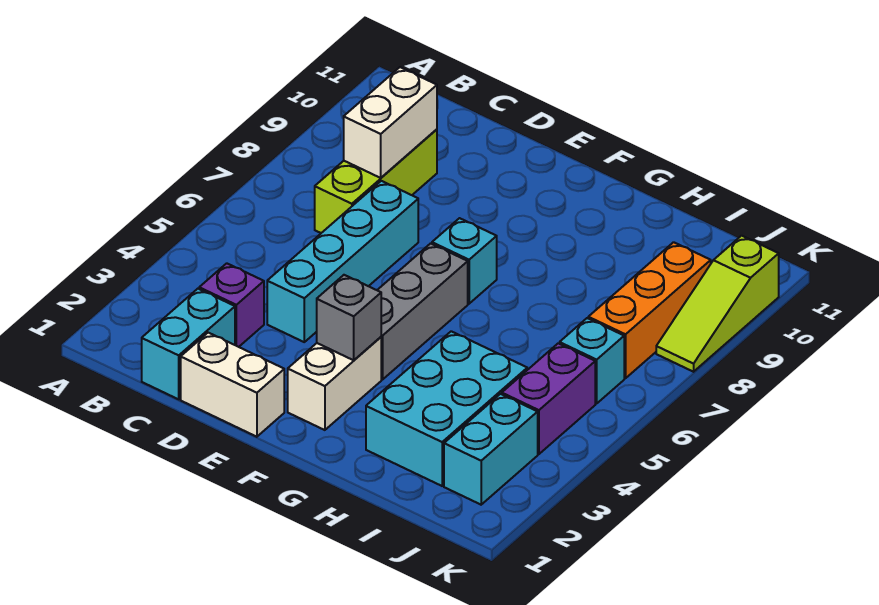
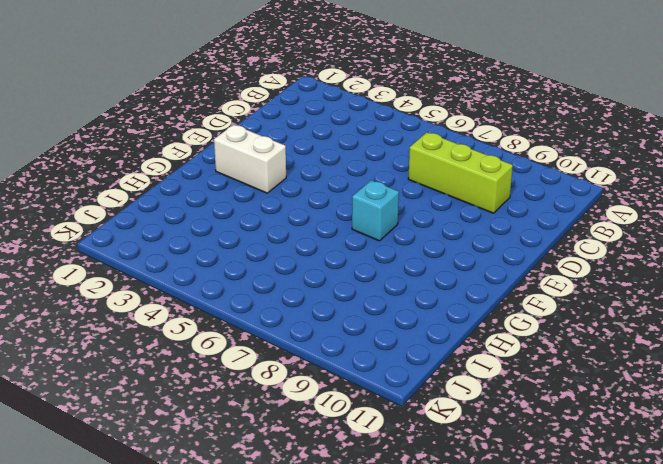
none -> cyan 1x2 brick [142,289,235,399]
none -> purple 1x1 brick [199,263,264,347]
none -> white 1x2 brick [181,333,284,437]

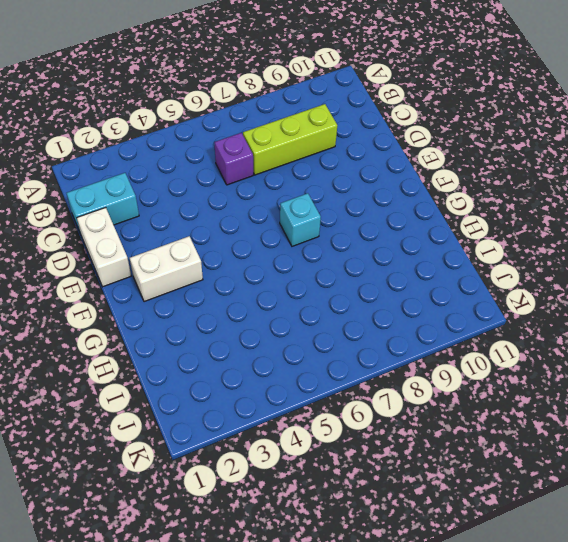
purple 1x1 brick [214,133,253,185] -> purple 1x1 brick moved to [199,263,264,347]
none -> cyan 1x4 brick [267,181,418,342]
none -> grey 1x3 brick [377,243,468,380]
none -> cyan 2x3 brick [366,331,527,486]

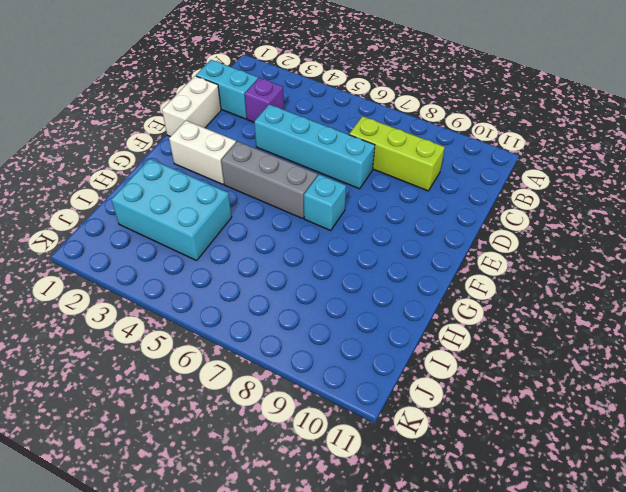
none -> cyan 1x2 brick [444,394,538,505]
none -> purple 1x2 brick [502,343,595,454]
none -> cyan 1x1 brick [560,318,624,404]

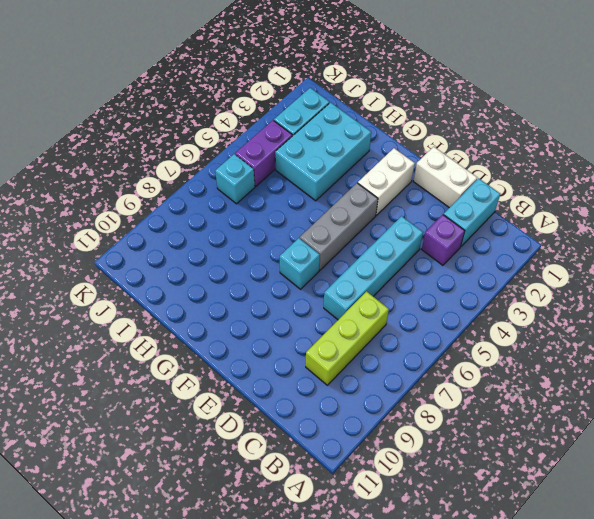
none -> orange 1x3 brick [588,242,711,378]
none -> lime 1x3 slope [656,236,779,372]
none -> white 1x2 brick [344,67,437,178]

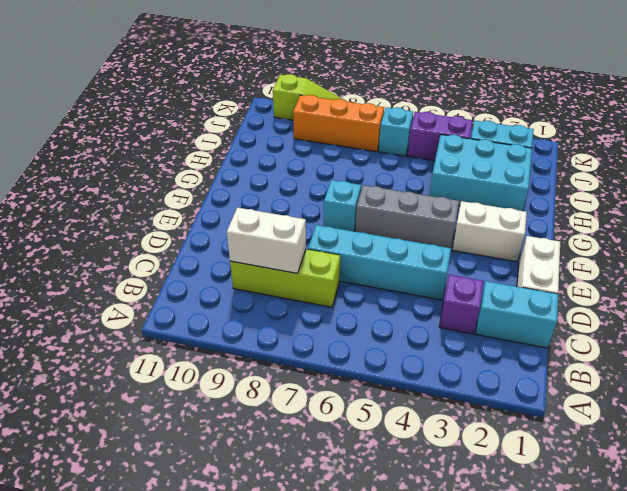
none -> grey 1x1 brick [317,275,381,360]

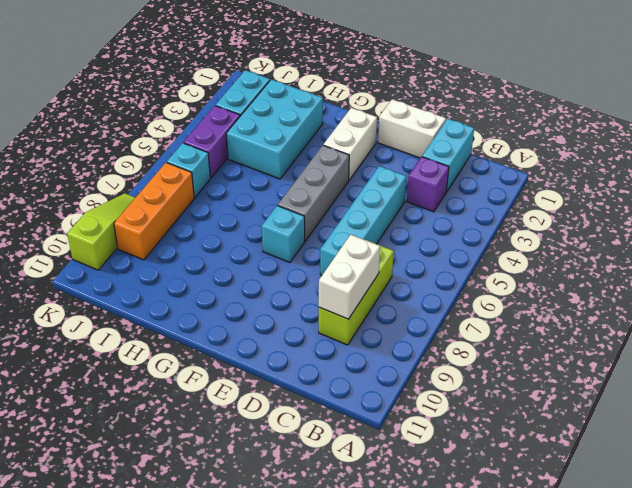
none -> grey 1x1 brick [317,275,381,360]

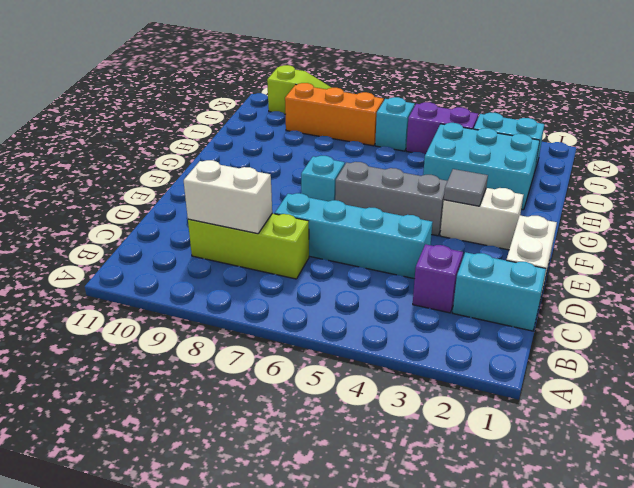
grey 1x1 tile [444,169,488,206] -> grey 1x1 brick [317,275,381,360]

